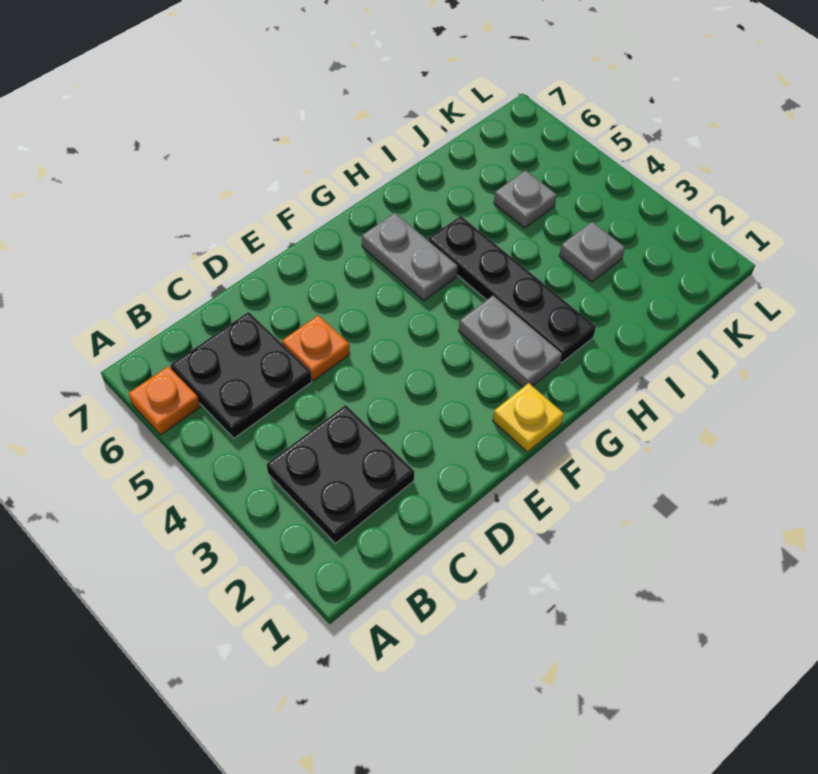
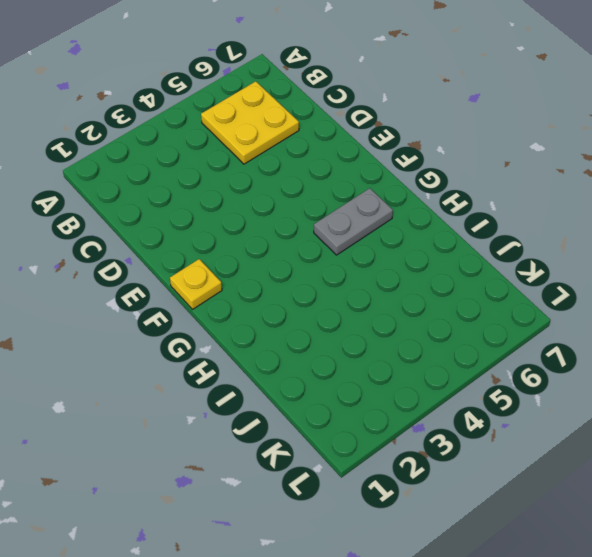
yellow 2x2 plate [201,81,299,164] -> black 2x2 plate [171,312,312,438]
none -> orange 1x1 plate [128,366,200,435]
none -> black 2x2 plate [267,405,414,543]

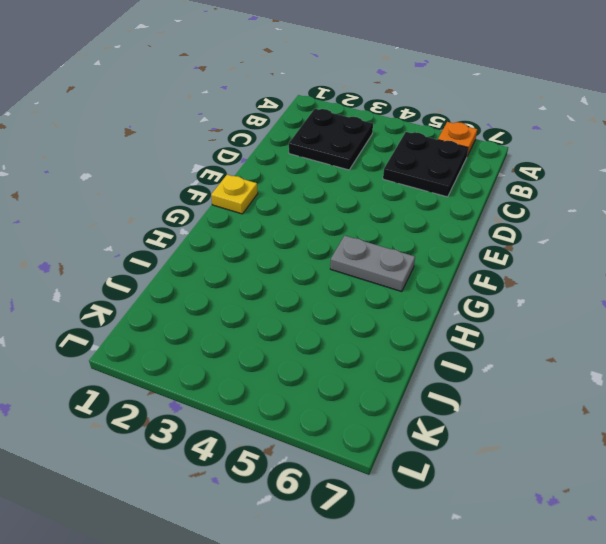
none -> orange 1x1 plate [282,315,350,381]
none -> grey 1x2 plate [459,296,562,387]

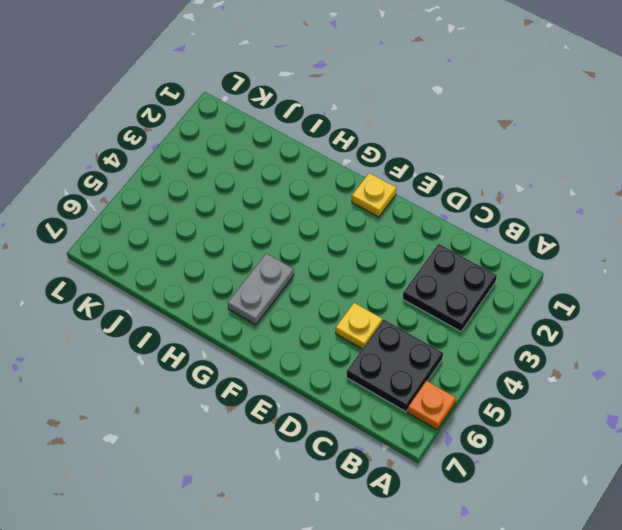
yellow 1x1 plate [336,303,382,349] -> orange 1x1 plate [282,315,350,381]
none -> grey 1x2 plate [459,296,562,387]
none -> black 1x4 plate [428,216,596,363]

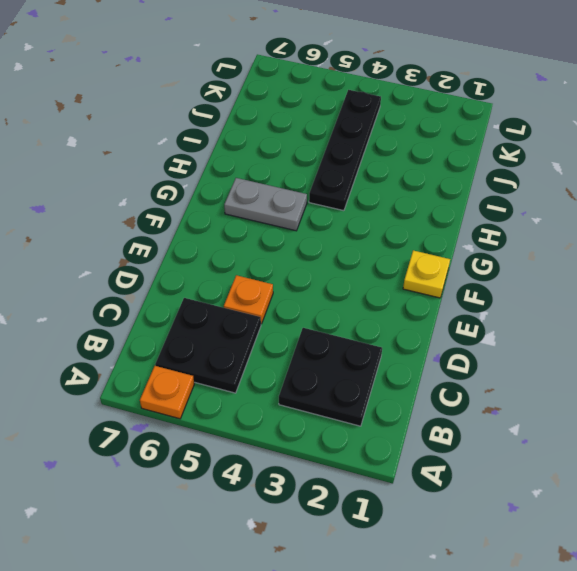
black 1x4 plate [309,90,381,211] -> black 1x4 plate turned to [428,216,596,363]
none -> grey 1x2 plate [459,296,562,387]
none -> grey 1x1 plate [559,222,625,282]

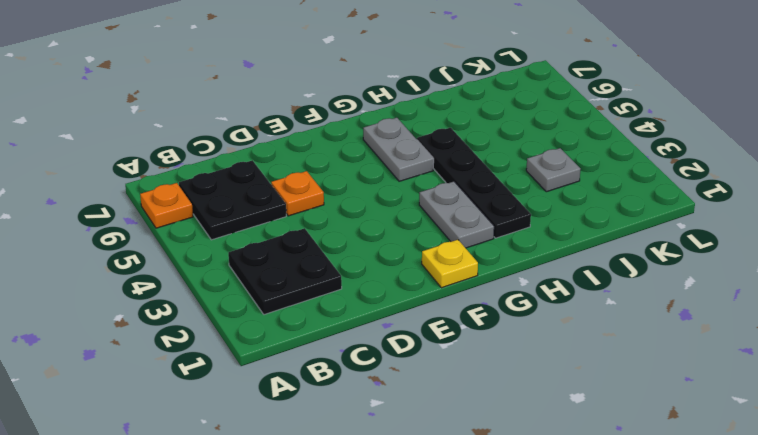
none -> grey 1x1 plate [494,171,557,228]

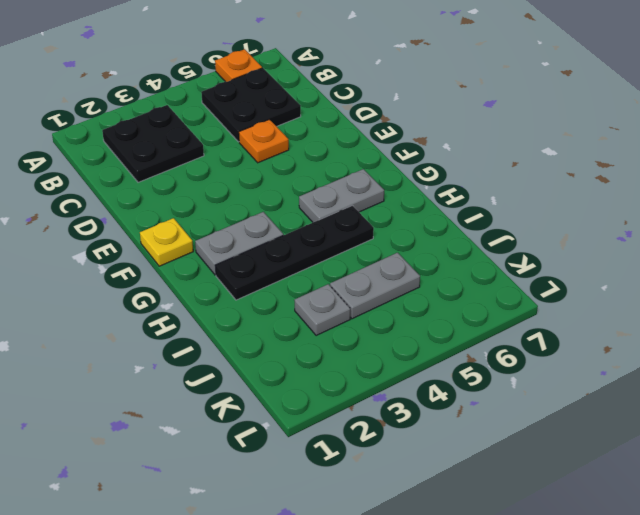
grey 1x2 plate [330,253,420,319] -> grey 1x1 plate [494,171,557,228]

